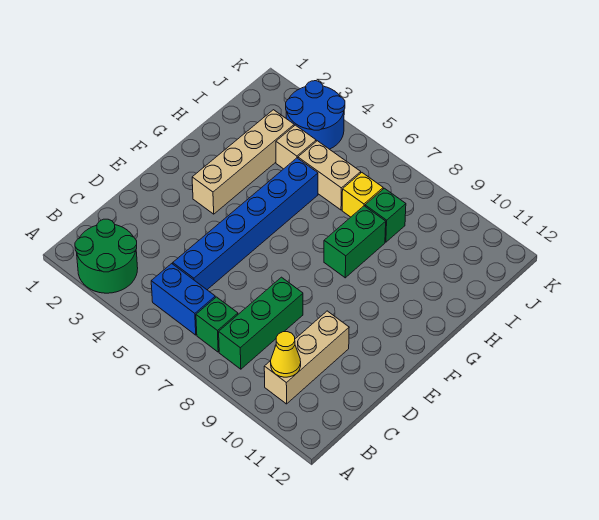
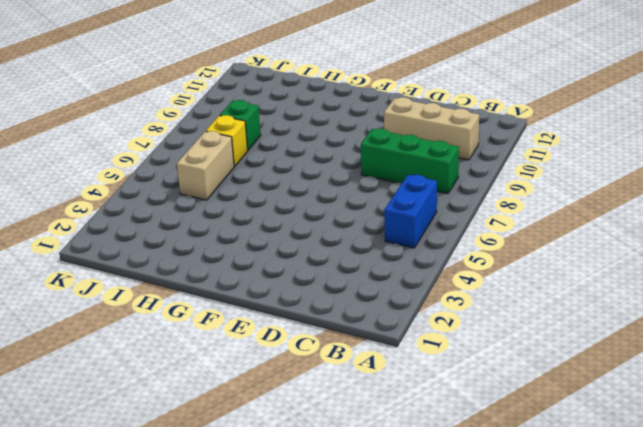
none -> green 2x2 round brick [75,219,138,293]
none -> green 1x1 brick [196,297,238,352]
none -> blue 1x6 brick [173,158,318,290]

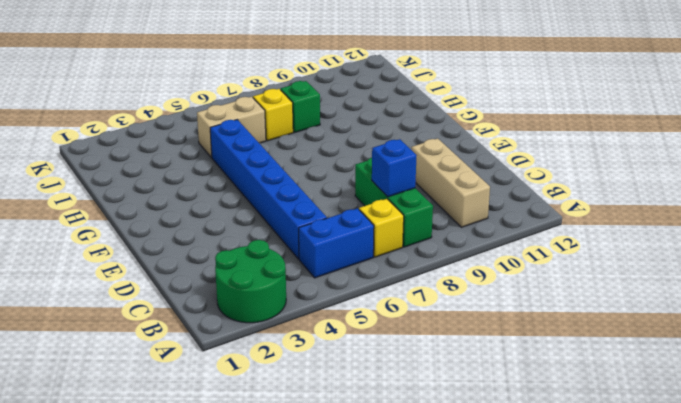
yellow 1x1 brick [359,199,404,257] -> green 1x1 brick [196,297,238,352]
blue 1x1 brick [372,139,417,197] -> none
none -> tan 1x4 brick [192,110,294,214]
none -> green 1x2 brick [324,206,386,278]
none -> tan 1x1 brick [276,125,316,169]

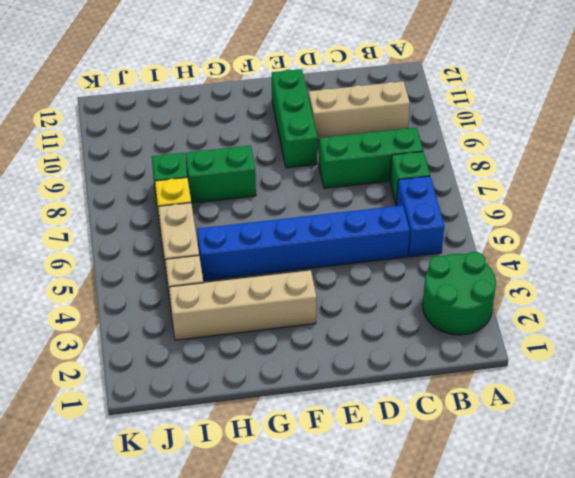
green 1x3 brick [272,69,317,168] -> none
none -> blue 2x2 round brick [286,81,345,149]
none -> yellow 1x1 cone [271,332,301,377]

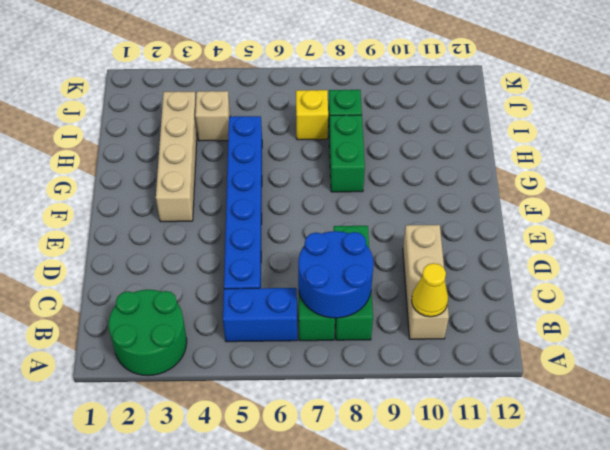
blue 2x2 round brick [298,231,373,318] -> blue 2x2 round brick moved to [286,81,345,149]
none -> tan 1x2 brick [298,141,361,210]

